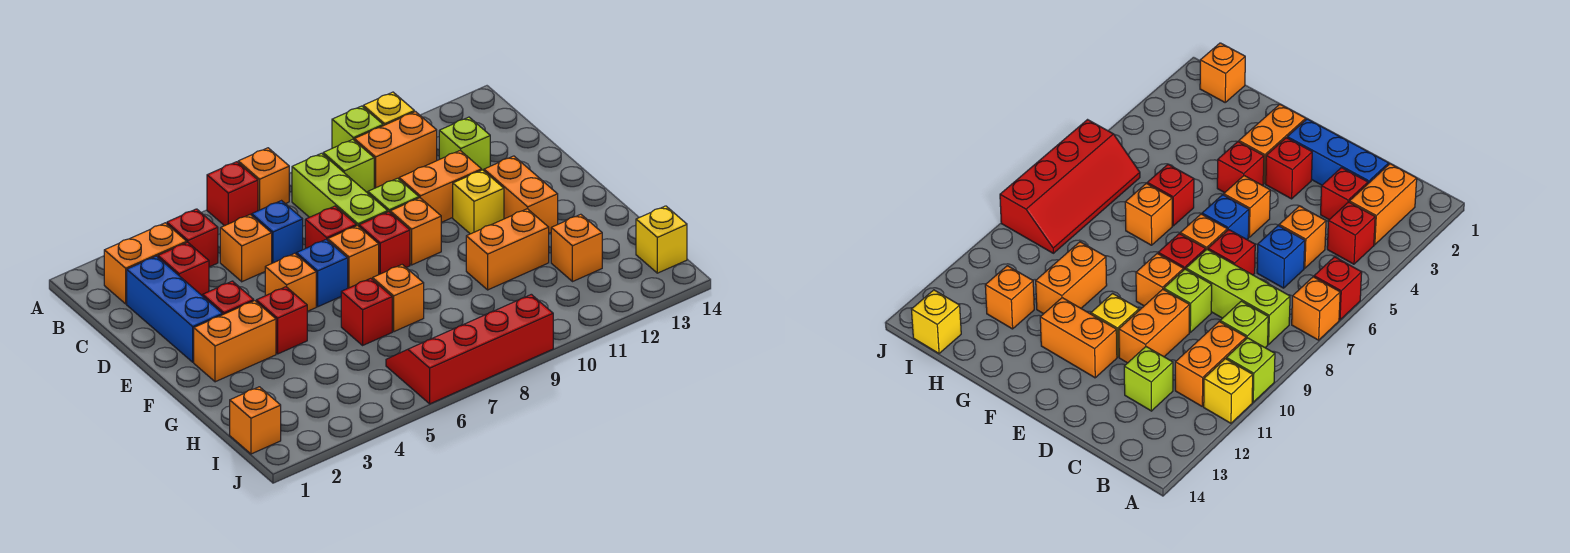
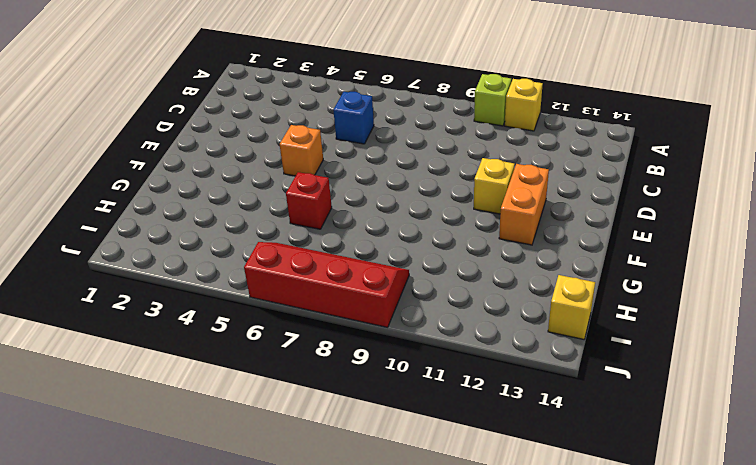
none -> red 1x1 brick [207,162,258,226]
none -> orange 1x1 brick [238,148,289,211]
none -> orange 1x2 brick [104,223,187,304]
none -> red 1x1 brick [167,209,218,267]

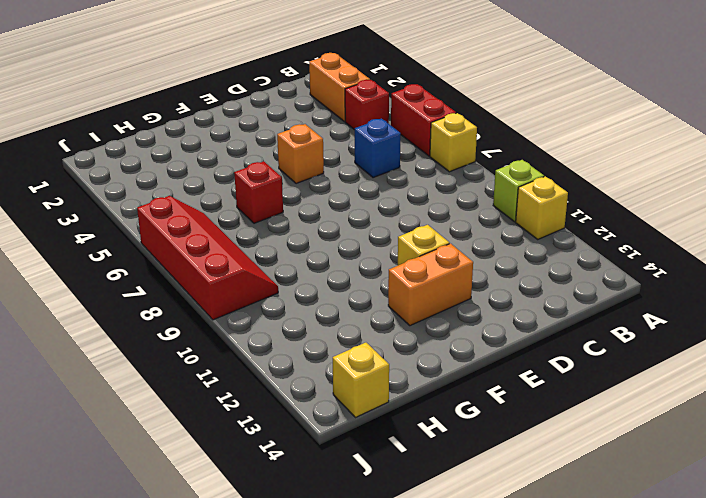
red 1x2 brick [391,84,456,156] -> red 1x1 brick [207,162,258,226]
yellow 1x1 brick [430,113,477,172] -> orange 1x1 brick [238,148,289,211]
none -> lime 1x3 brick [292,153,388,226]
none -> lime 1x1 brick [323,139,374,193]
none -> orange 1x2 brick [354,112,437,188]
none -> blue 1x3 brick [127,256,222,362]

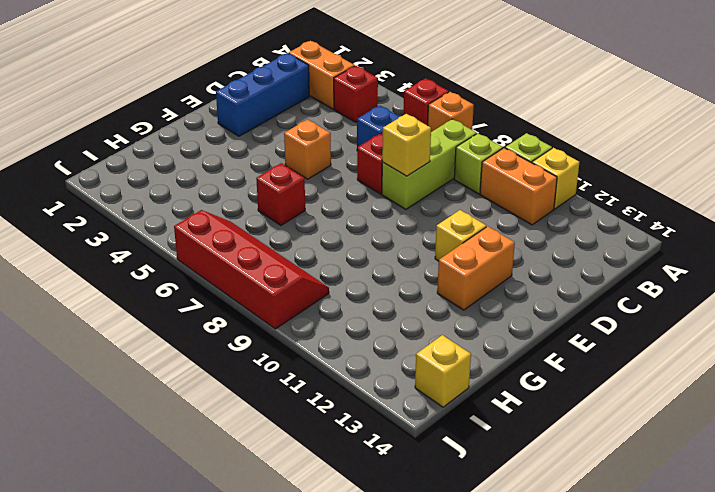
yellow 1x1 brick [382,114,431,176] -> none
none -> red 1x1 brick [158,242,209,296]
none -> orange 1x1 brick [220,215,272,282]
none -> lime 1x1 brick [439,117,490,171]
none -> lime 1x1 brick [368,178,419,212]

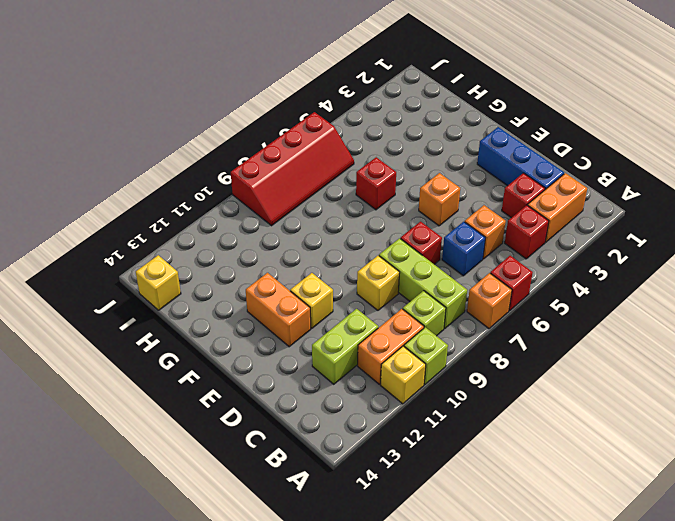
lime 1x2 brick [312,309,378,384] -> lime 1x1 brick [439,117,490,171]
yellow 1x1 brick [357,256,400,310] -> lime 1x1 brick [368,178,419,212]
none -> orange 1x2 brick [399,151,482,222]
none -> red 1x1 brick [203,281,254,315]
none -> blue 1x1 brick [296,240,348,307]
none -> orange 1x1 brick [328,226,379,288]

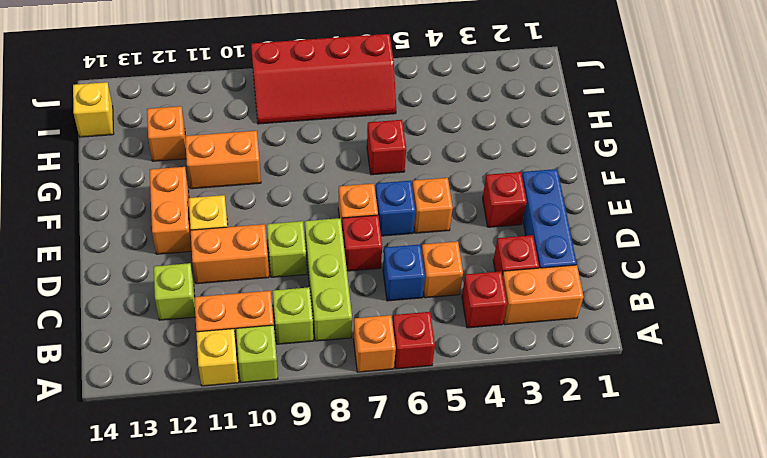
none -> red 1x1 brick [359,212,410,274]
none -> orange 1x1 brick [390,198,441,265]
none -> orange 1x2 brick [194,301,276,382]
none -> red 1x1 brick [256,287,307,354]

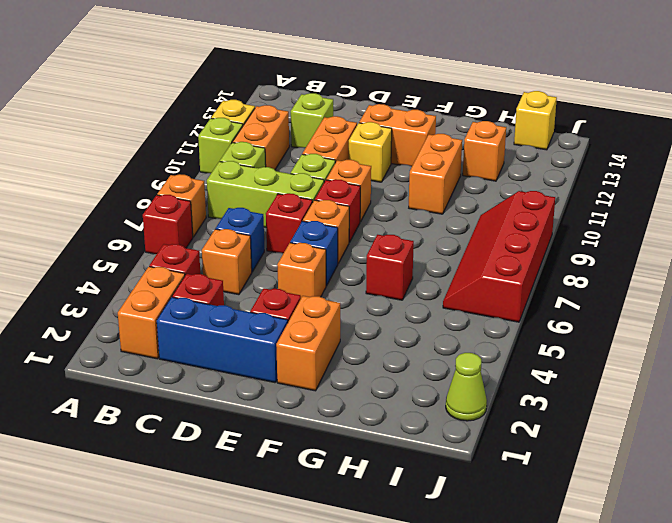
lime 1x1 cone [446,353,487,421] -> none
none -> red 1x1 brick [256,287,307,354]
none -> orange 1x1 brick [373,265,424,332]
none -> orange 1x1 brick [230,387,281,454]

